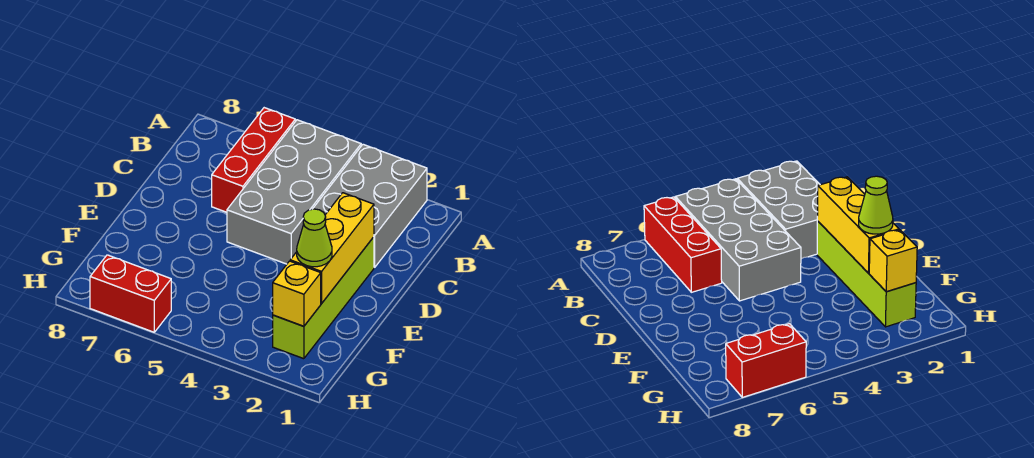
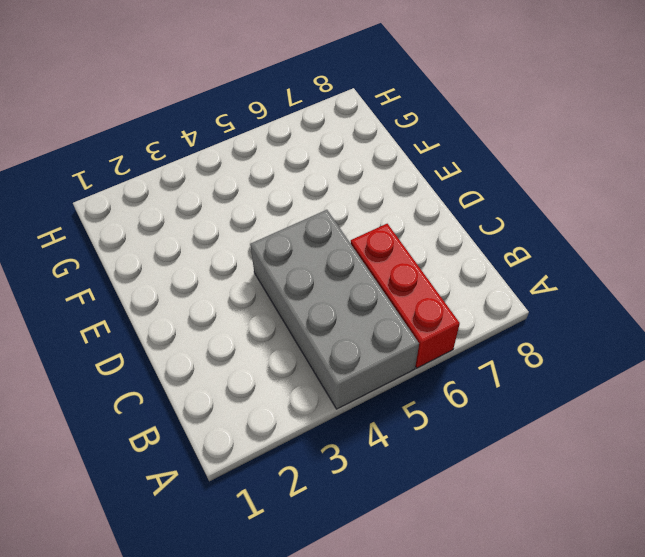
none -> grey 2x3 brick [313,144,427,267]
none -> lime 1x4 brick [273,237,374,359]

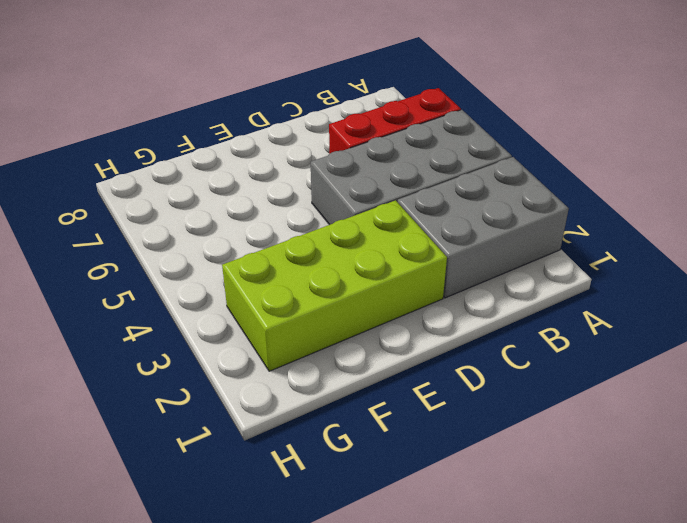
lime 2x4 brick [222,200,447,371] -> lime 1x4 brick [273,237,374,359]
none -> red 1x2 brick [90,255,171,332]
none -> yellow 1x3 brick [290,193,374,303]

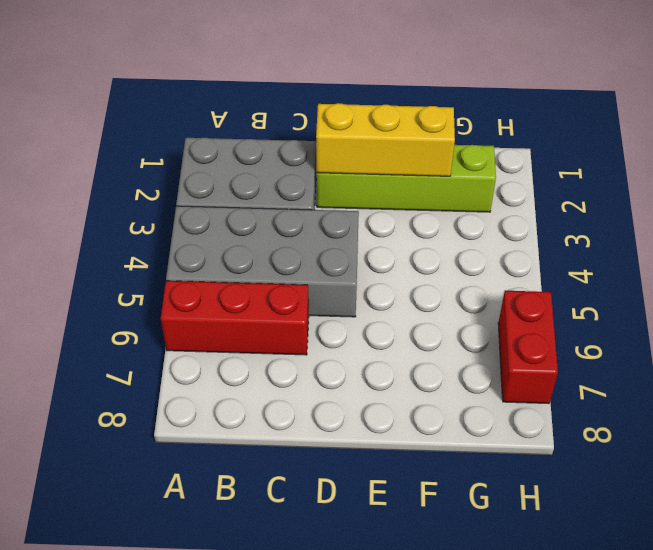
none -> yellow 1x1 brick [273,261,321,326]
none -> lime 1x1 cone [297,209,332,267]

